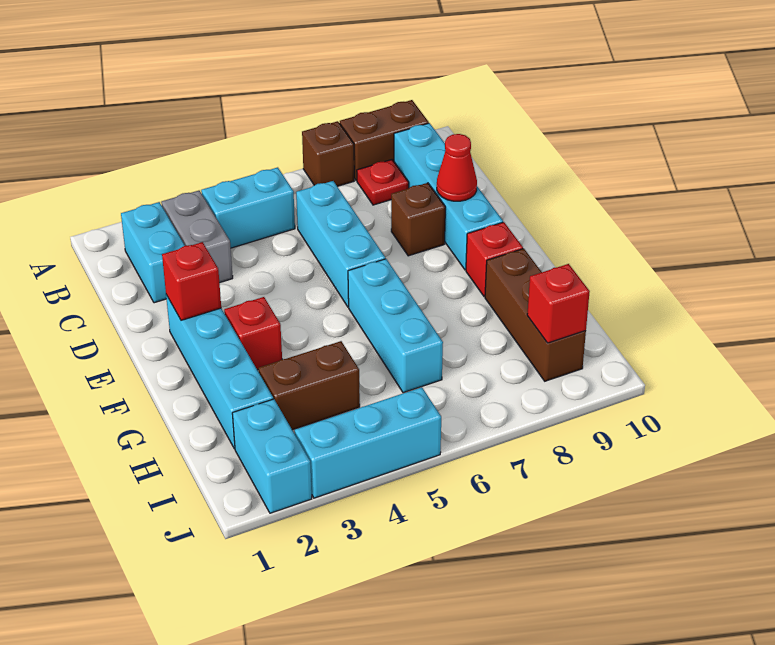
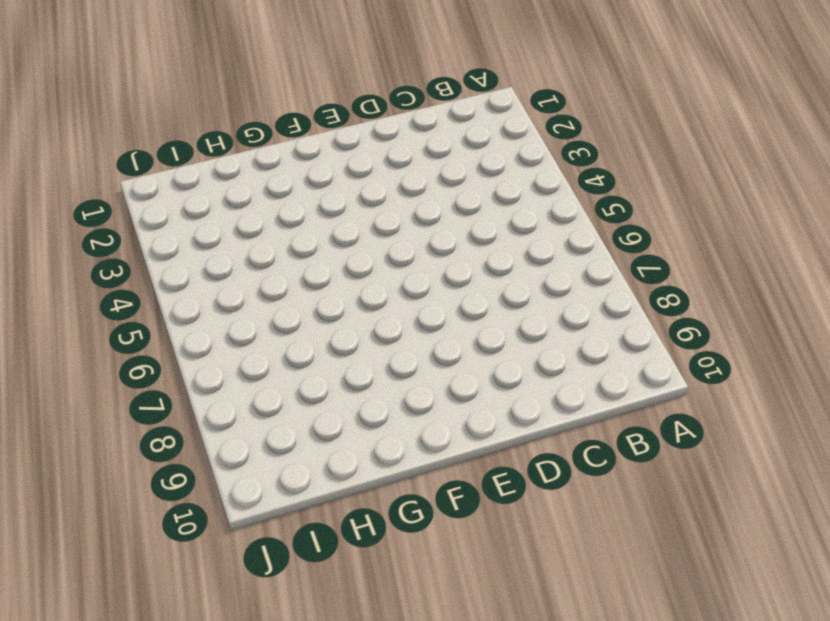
none -> brown 1x1 brick [302,121,354,186]
none -> brown 1x2 brick [340,100,429,181]
none -> cyan 1x2 brick [121,202,185,303]

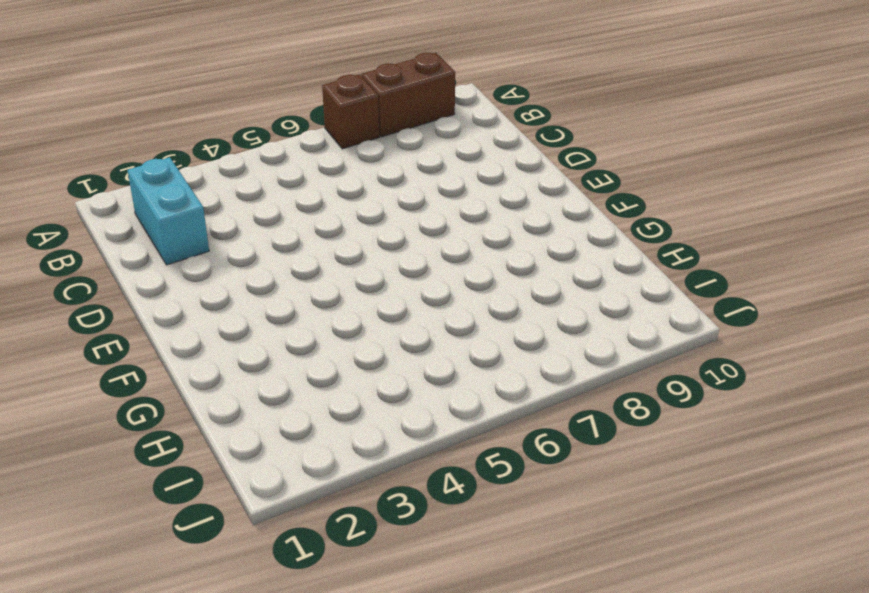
none -> grey 1x2 brick [161,191,233,283]
none -> cyan 1x2 brick [201,167,295,248]
none -> red 1x1 plate [357,160,409,205]

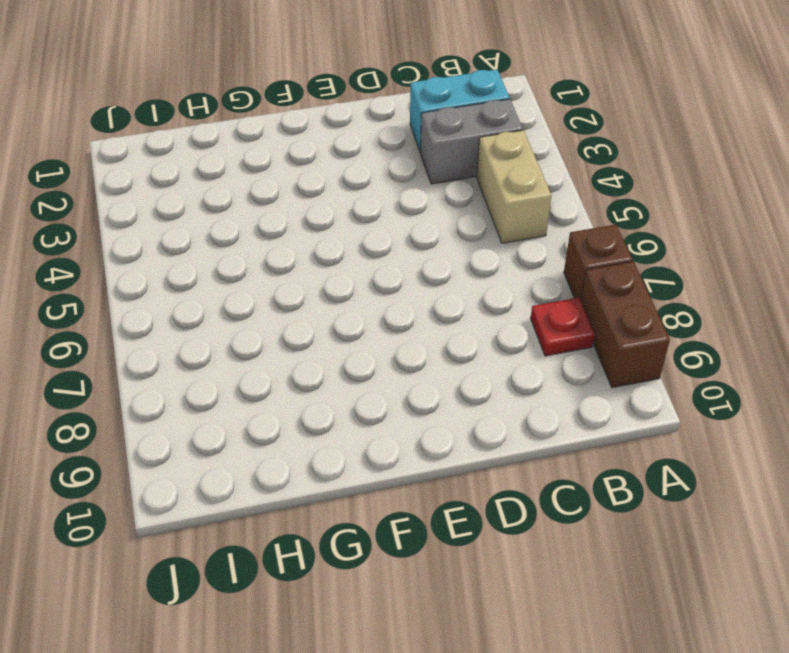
tan 1x2 brick [477,130,551,243] -> cyan 1x2 brick [201,167,295,248]
none -> cyan 1x4 brick [394,123,503,270]
none -> cyan 1x3 brick [296,181,385,307]
none -> brown 1x1 brick [391,183,445,256]

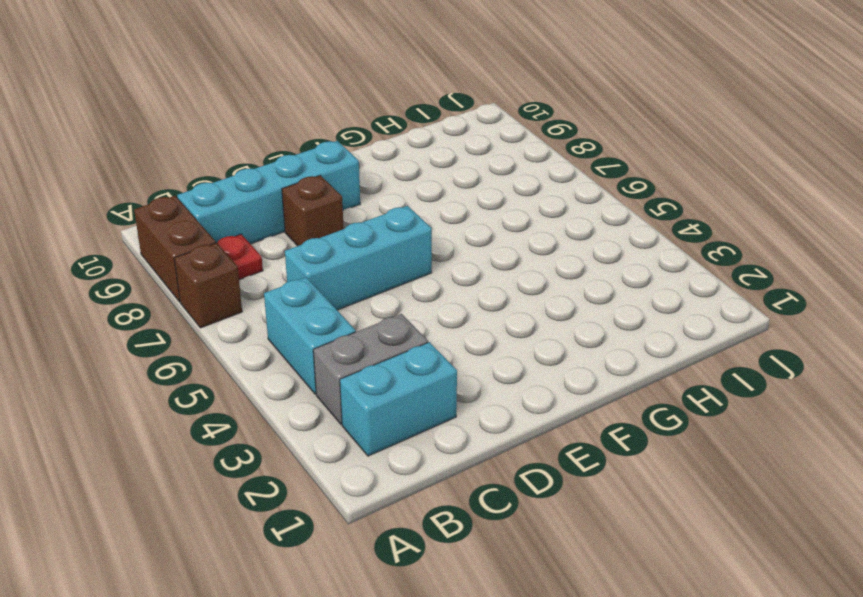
none -> cyan 1x4 brick [166,295,273,449]
none -> red 1x1 brick [224,297,282,370]
none -> cyan 1x3 brick [348,259,443,393]

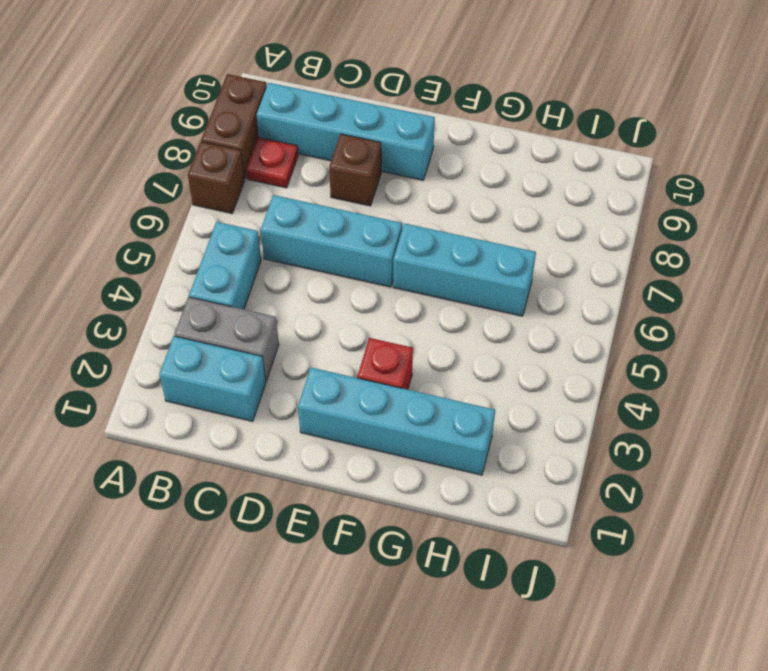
none -> red 1x1 brick [466,222,523,297]
none -> brown 1x3 brick [485,249,586,381]
none -> brown 1x2 brick [258,341,360,430]

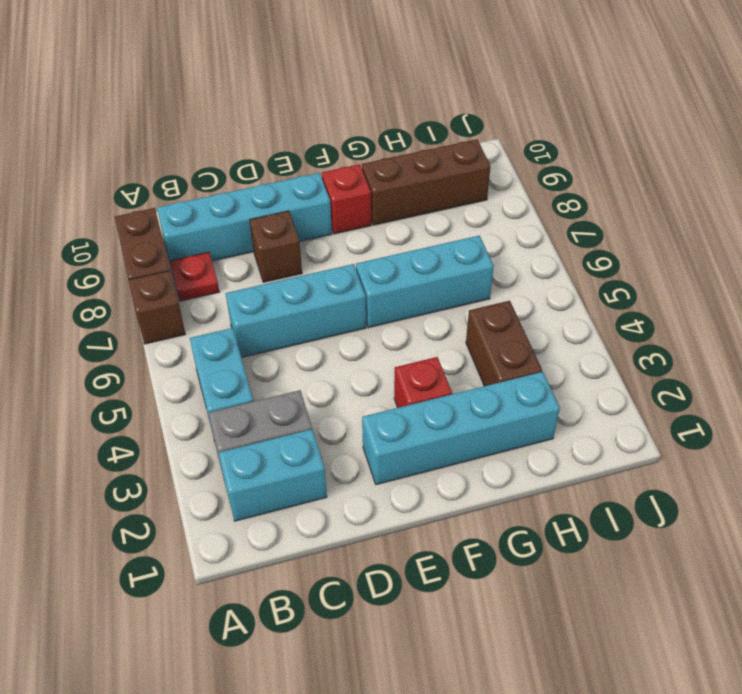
none -> cyan 1x2 brick [232,399,312,513]
none -> cyan 1x3 brick [295,387,441,498]
none -> red 1x1 cone [437,134,477,201]

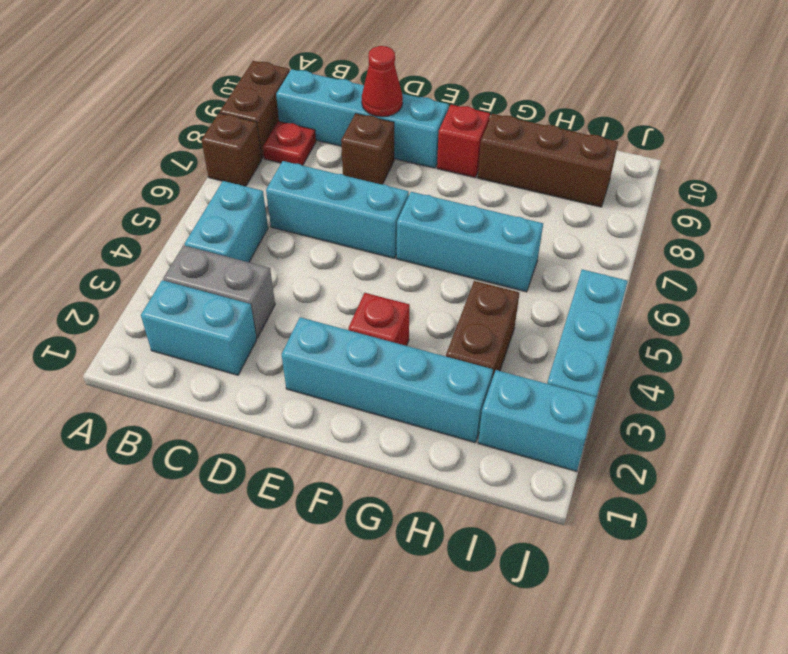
none -> red 1x1 brick [162,242,221,320]
none -> red 1x1 brick [527,264,590,343]

